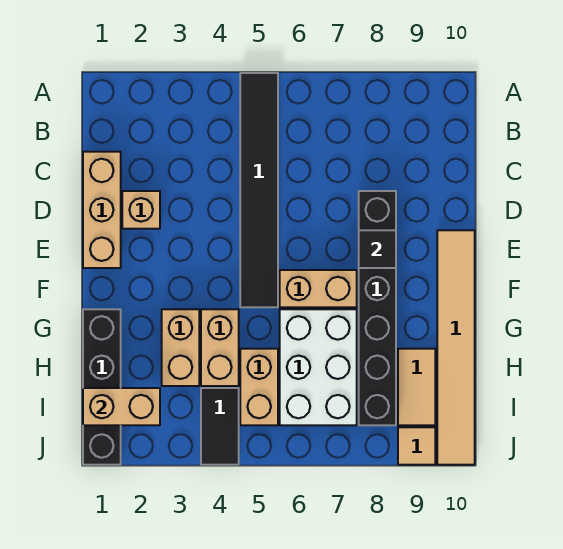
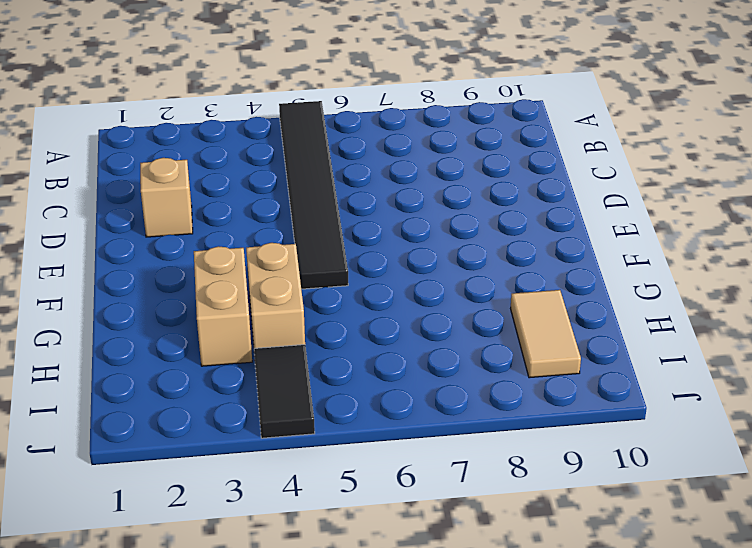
none -> tan 1x3 brick [83,152,121,268]
none -> black 1x6 brick [359,191,396,425]
none -> tan 1x6 tile [437,230,475,465]

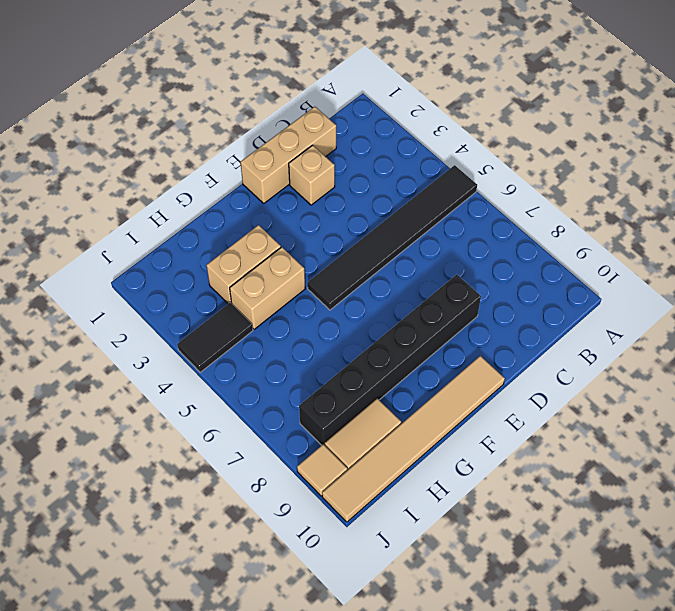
none -> tan 1x2 brick [280,270,357,307]
none -> black 1x4 brick [83,309,121,465]
none -> white 2x3 brick [280,309,357,425]

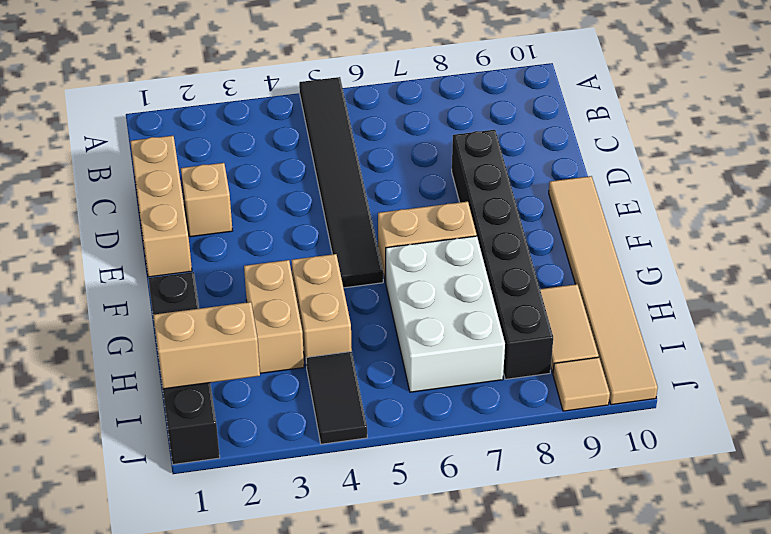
none -> tan 1x2 brick [240,349,278,425]
none -> black 1x1 tile [359,230,396,268]

